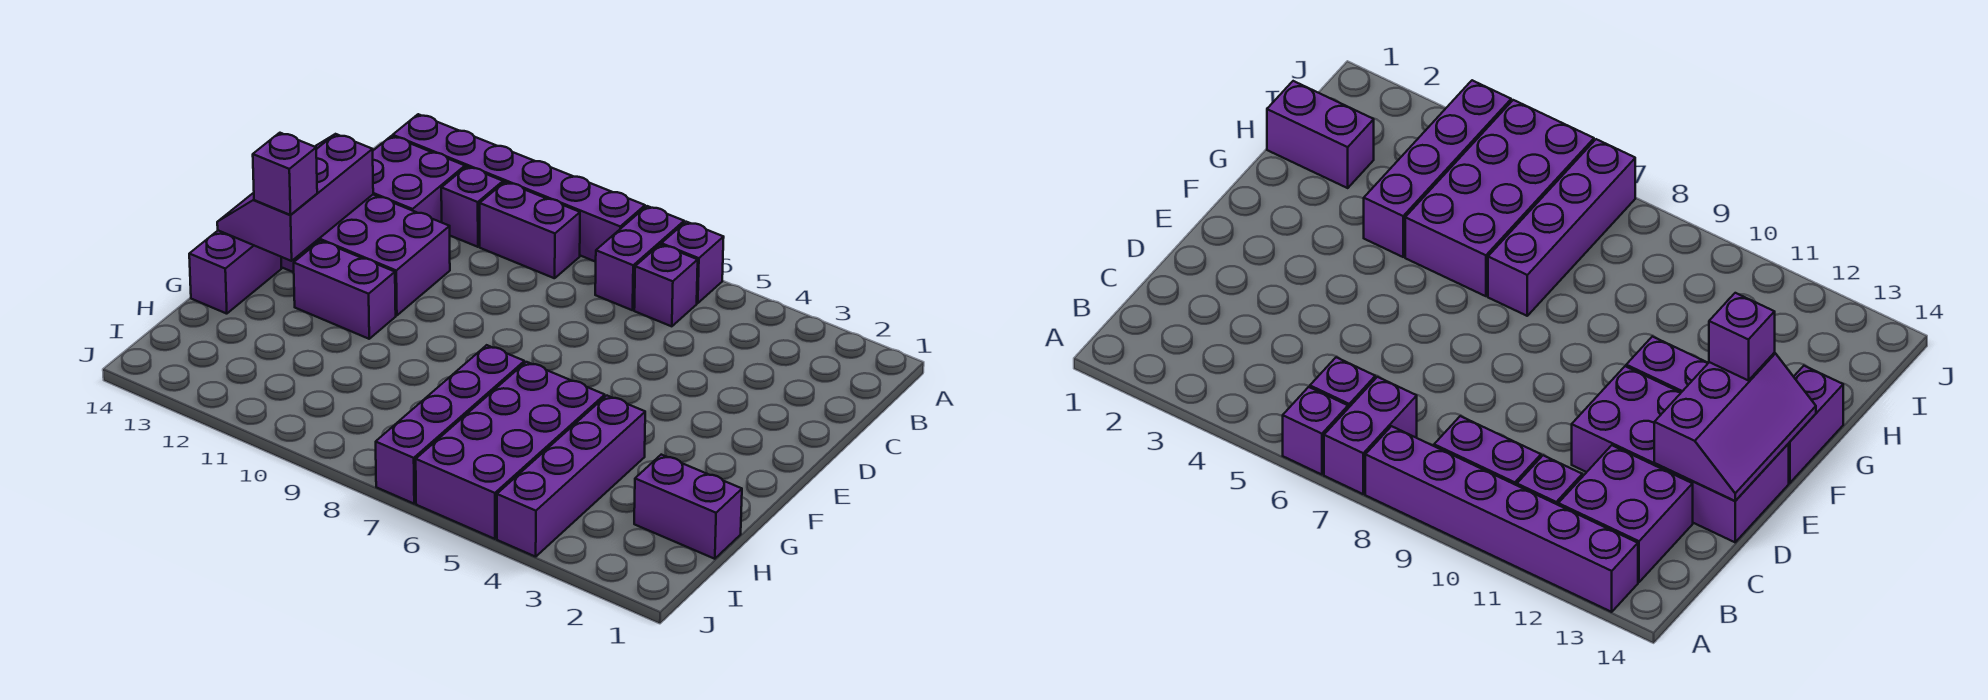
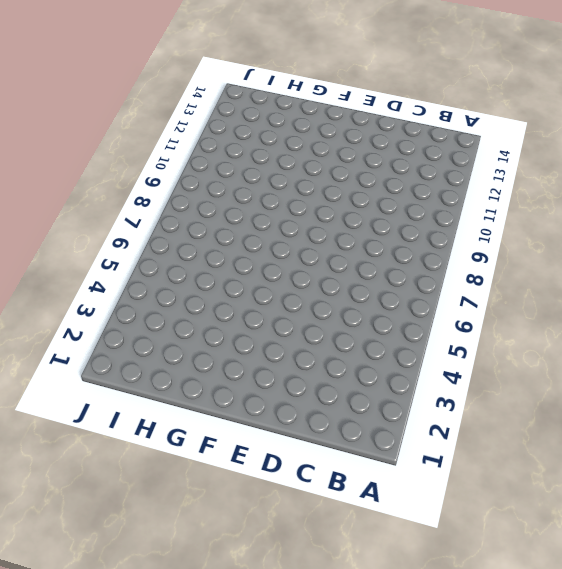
none -> purple 1x1 brick [661,222,724,303]
none -> purple 1x2 brick [595,206,684,310]
none -> purple 1x6 brick [393,114,645,262]

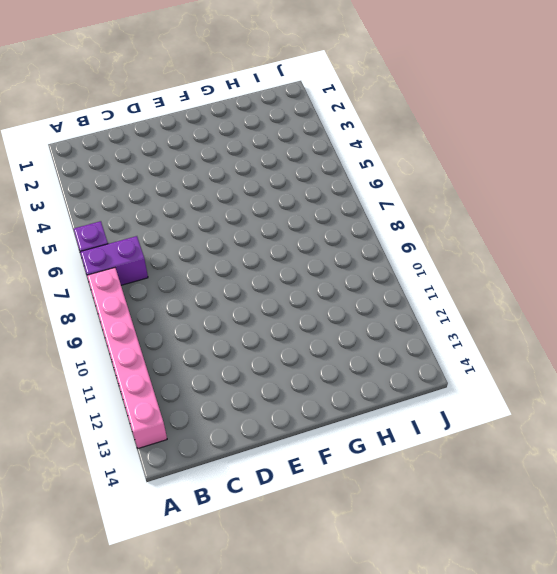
pink 1x6 brick [87,268,167,448] -> purple 1x6 brick [393,114,645,262]
none -> purple 1x1 brick [634,244,698,326]
none -> purple 1x2 brick [480,182,580,278]
none -> purple 1x1 brick [441,167,503,247]

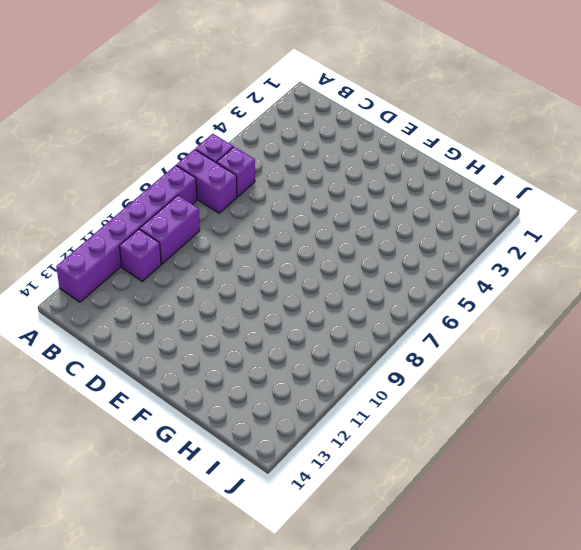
none -> purple 2x2 brick [373,136,465,222]
none -> purple 2x4 brick [281,195,450,316]
none -> purple 1x2 brick [294,241,396,339]

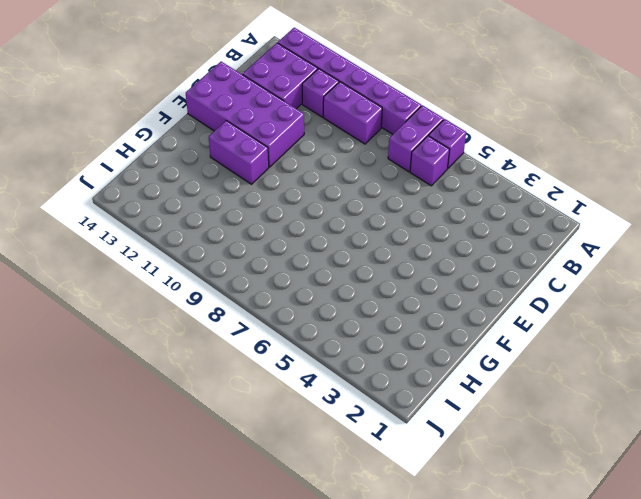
none -> purple 1x2 brick [189,231,281,314]
none -> purple 1x4 brick [497,396,645,557]
none -> purple 2x4 brick [416,362,605,539]

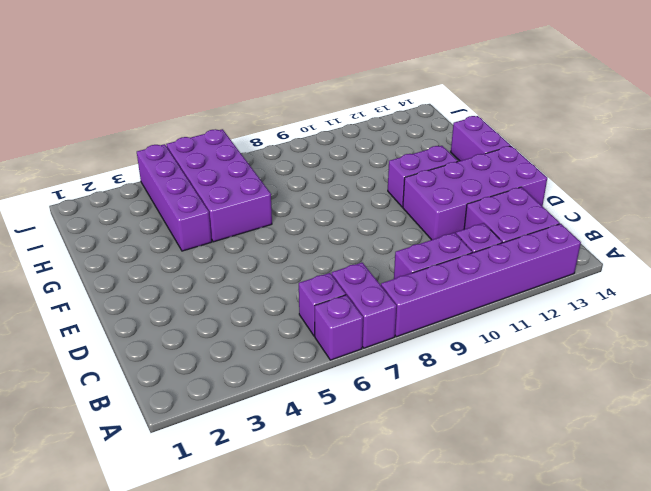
none -> purple 1x4 brick [376,345,524,504]
none -> purple 1x2 brick [634,455,742,559]
none -> purple 2x3 slope [217,134,373,261]

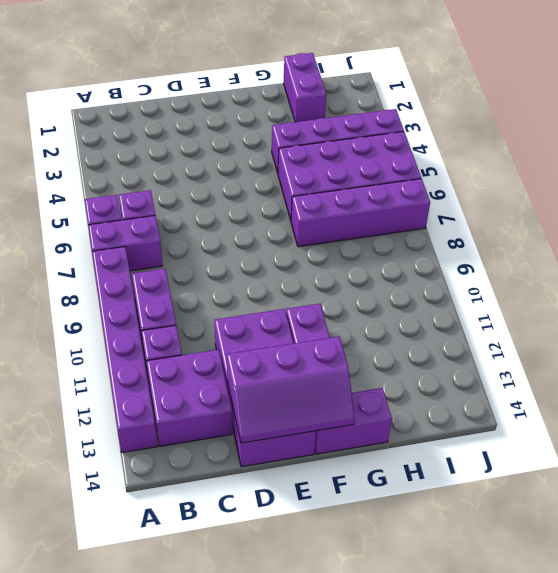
none -> purple 1x1 brick [253,133,317,215]

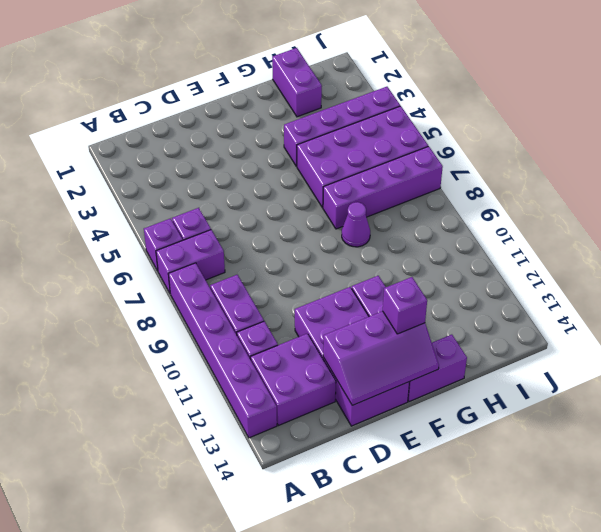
purple 1x1 cone [342,202,370,247] -> none

